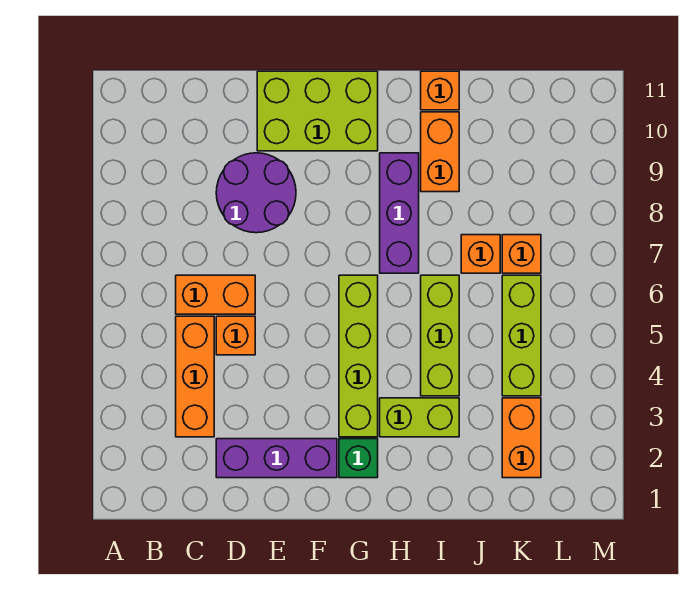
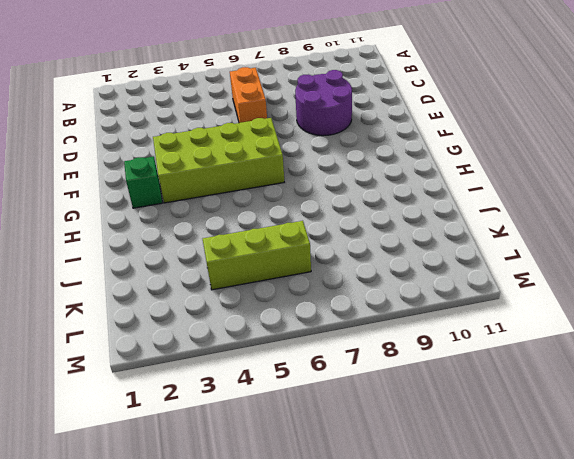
lime 2x4 brick [153,118,284,203] -> lime 1x4 brick [339,275,378,437]
none -> orange 1x3 brick [176,316,214,437]
none -> purple 1x3 brick [216,439,337,478]
none -> orange 1x1 brick [216,316,255,355]

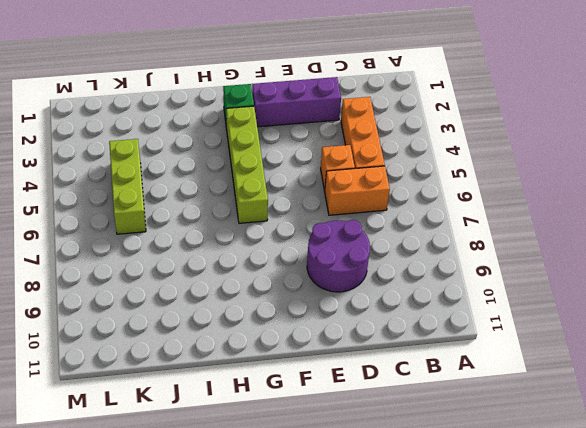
none -> lime 2x3 brick [257,71,378,151]
none -> lime 1x2 brick [380,398,459,437]
none -> purple 1x3 brick [380,153,419,273]

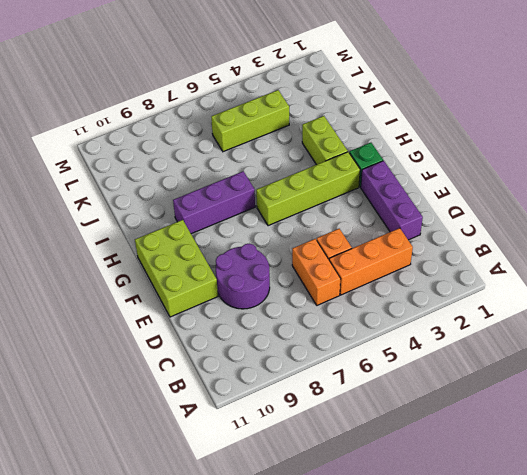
none -> lime 1x3 brick [421,275,459,396]
none -> orange 1x2 brick [421,112,459,192]
none -> orange 1x1 brick [421,71,459,110]

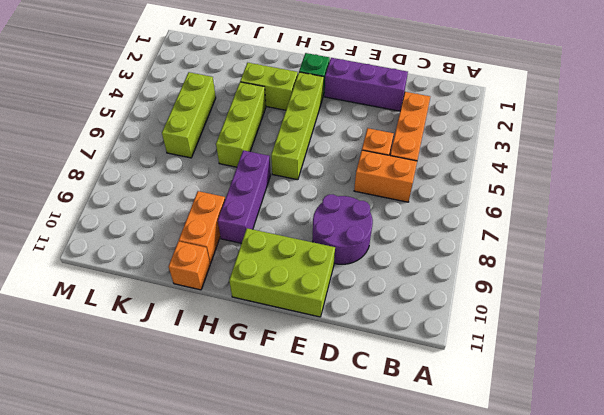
none -> orange 1x1 brick [461,235,500,273]
none -> orange 1x2 brick [502,398,541,478]
none -> orange 1x1 brick [502,235,541,273]

